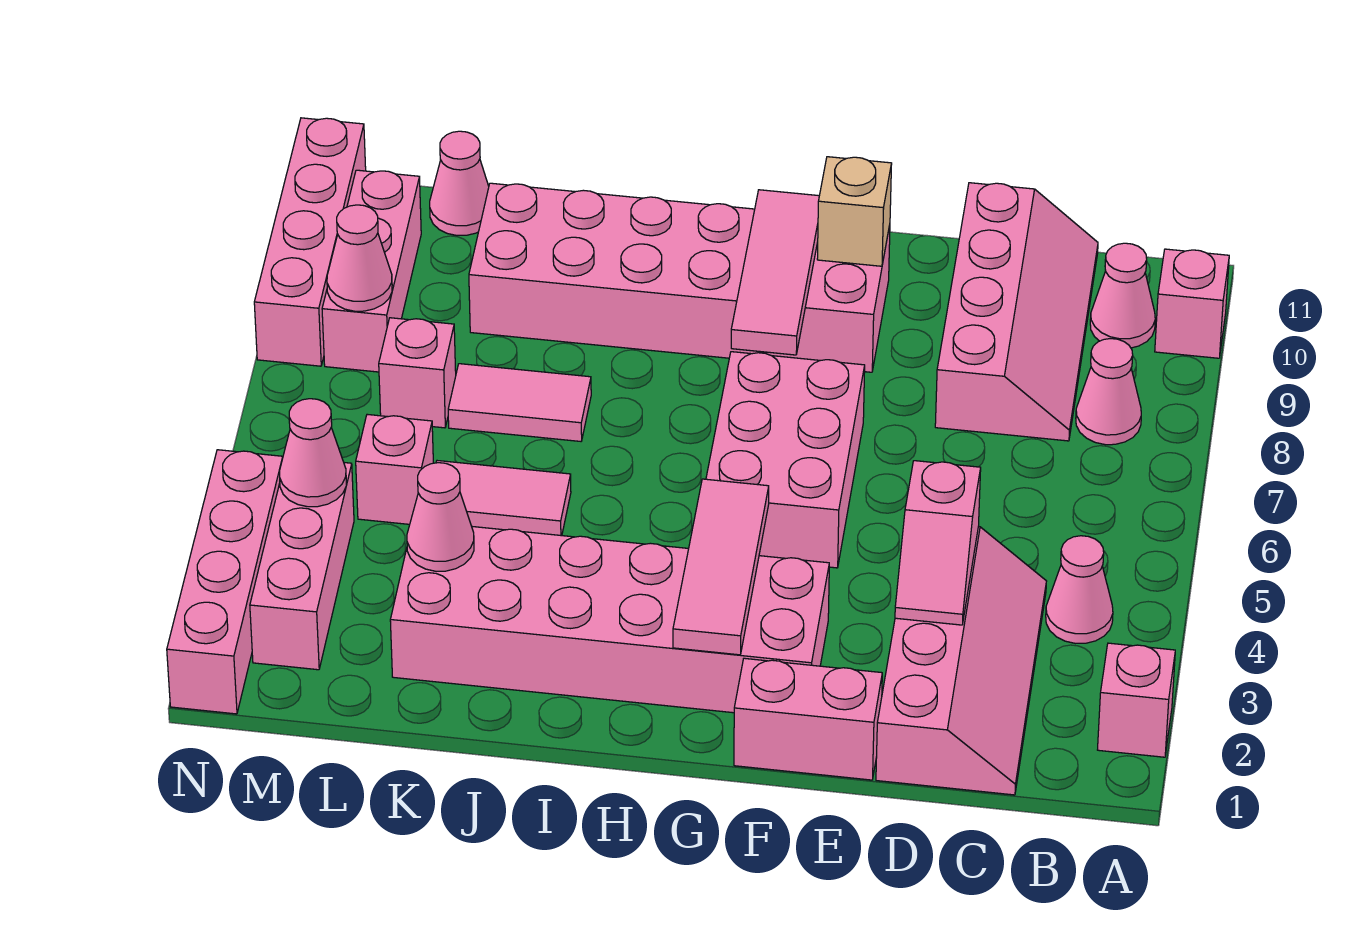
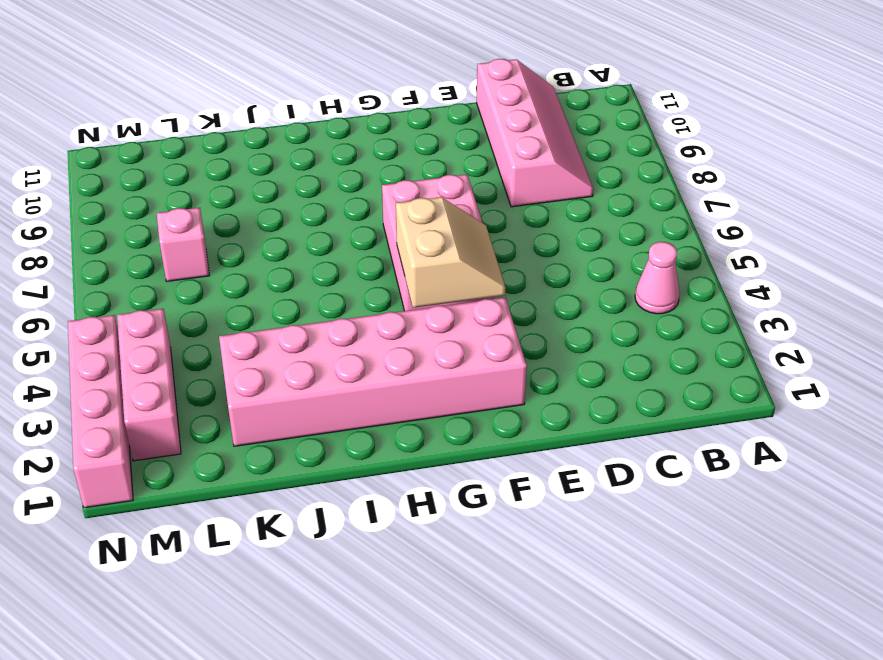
tan 2x2 slope [396,197,506,308] -> pink 1x3 tile [673,479,769,655]
none -> pink 1x1 brick [1098,643,1175,757]
none -> pink 1x1 brick [1155,249,1229,358]
none -> pink 1x1 cone [1076,339,1141,445]

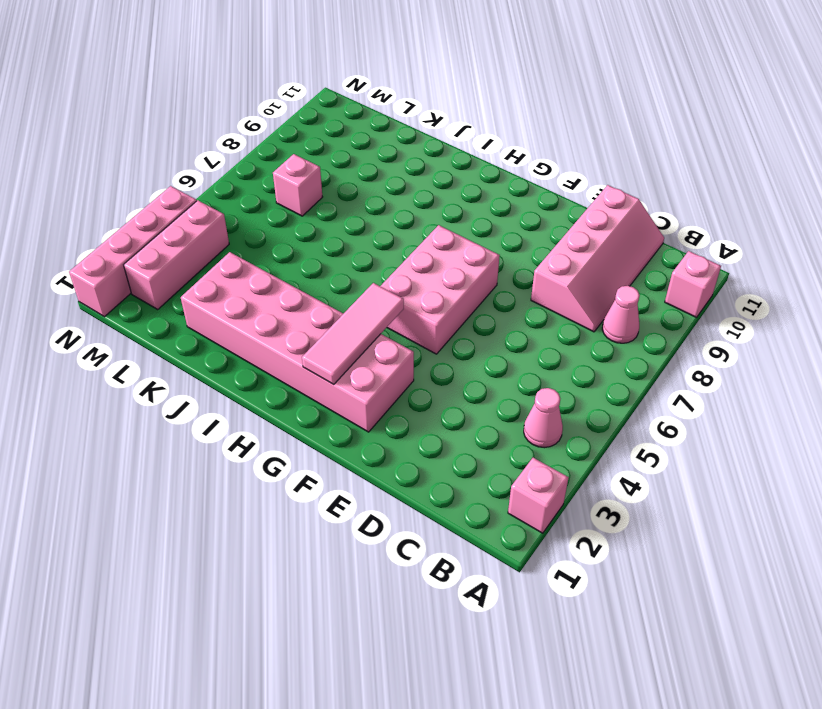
none -> pink 1x1 cone [1090,243,1155,348]
none -> pink 2x4 slope [876,527,1046,795]
none -> pink 1x2 brick [734,658,882,780]

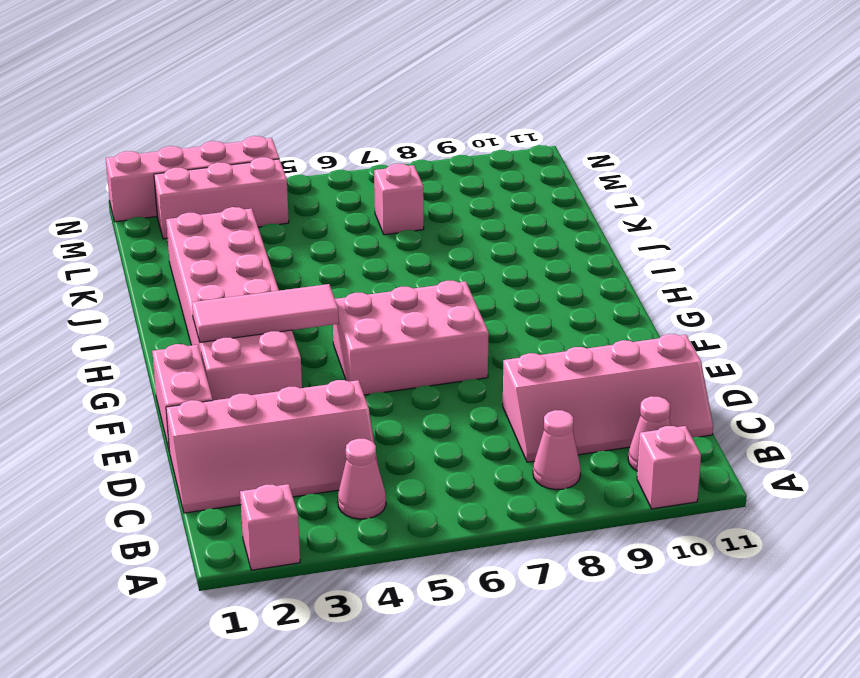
none -> pink 2x6 brick [469,183,890,372]
none -> pink 1x2 tile [436,461,571,536]
none -> pink 1x2 tile [448,364,591,441]

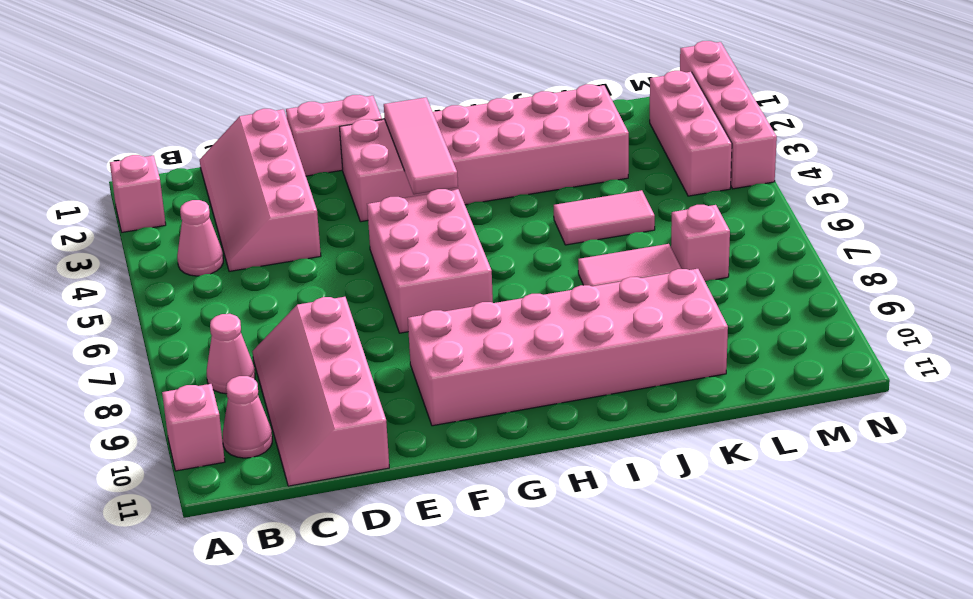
none -> pink 1x1 brick [356,414,433,524]
none -> pink 1x1 cone [430,131,489,236]
none -> pink 1x3 brick [322,170,421,372]

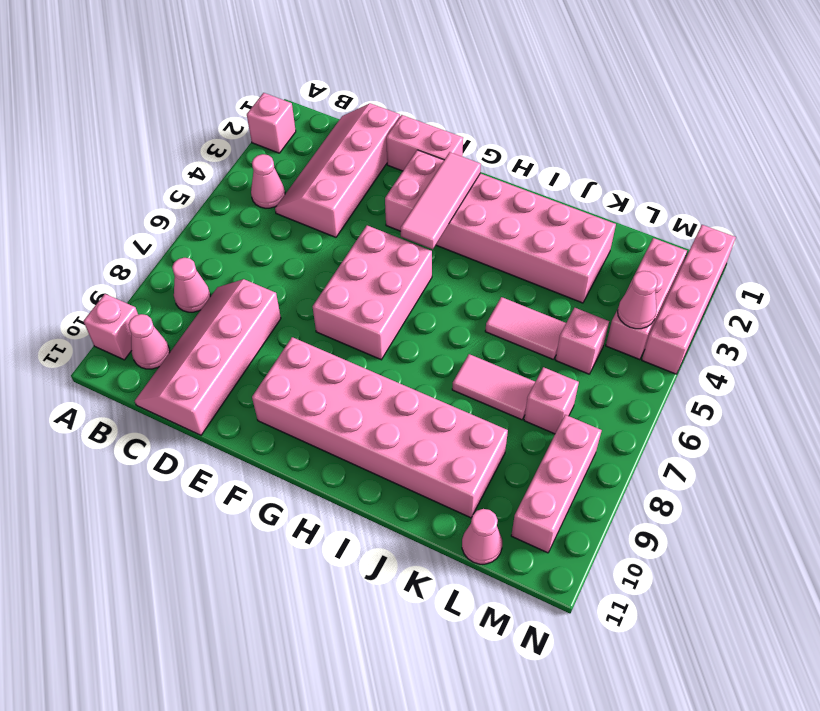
none -> pink 1x4 brick [254,118,366,366]
none -> pink 1x2 slope [895,461,981,625]
none -> tan 1x1 brick [817,157,892,266]

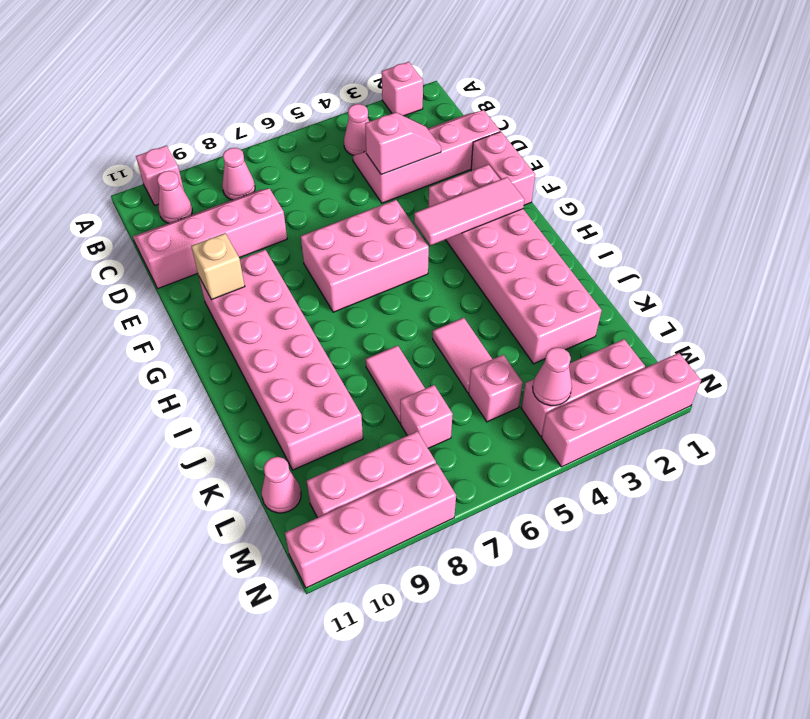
none -> pink 1x3 tile [731,190,819,355]
none -> pink 1x1 cone [407,463,474,571]
none -> pink 1x1 cone [327,205,392,311]

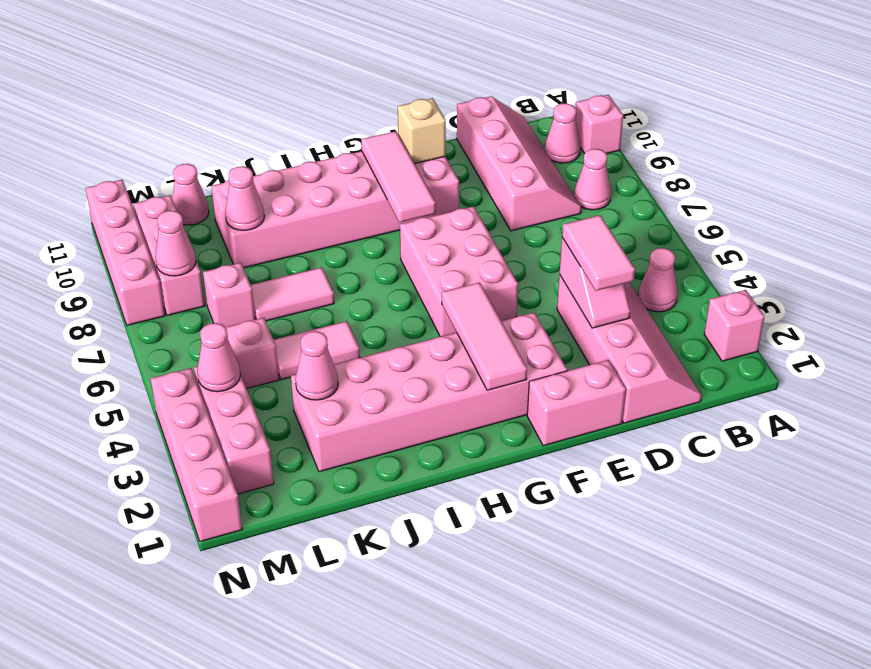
pink 1x2 tile [562,215,635,291] -> none
pink 1x1 cone [225,166,264,231] -> none

